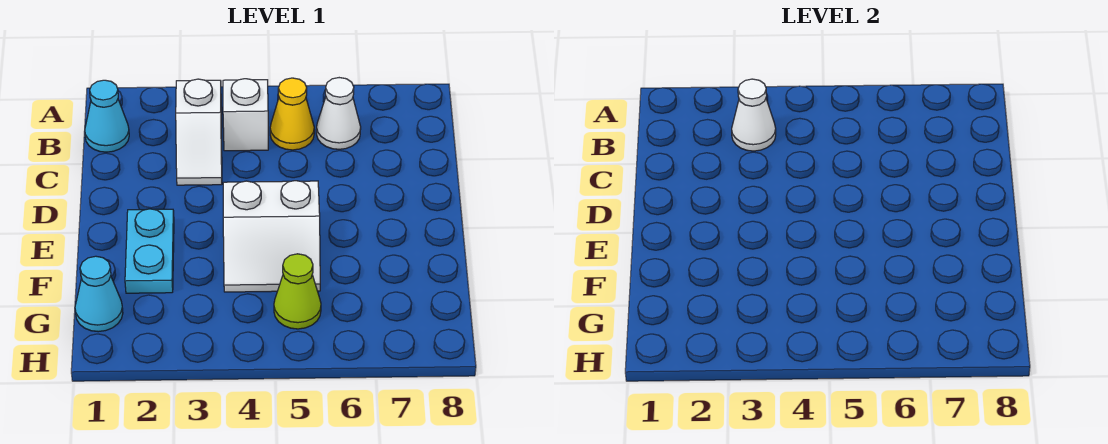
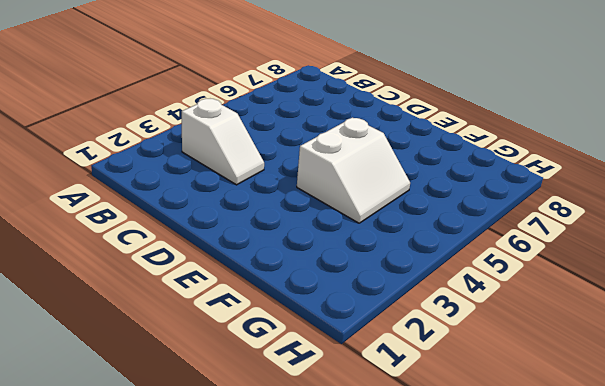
none -> cyan 1x1 cone [85,80,129,152]
none -> white 1x1 brick [223,79,268,151]

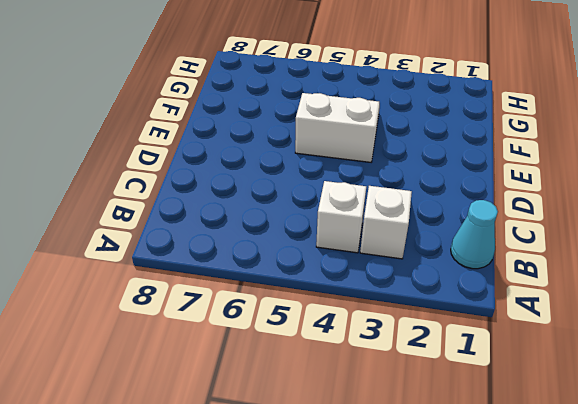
none -> yellow 1x1 cone [270,78,314,150]
none -> white 1x1 cone [316,78,361,149]

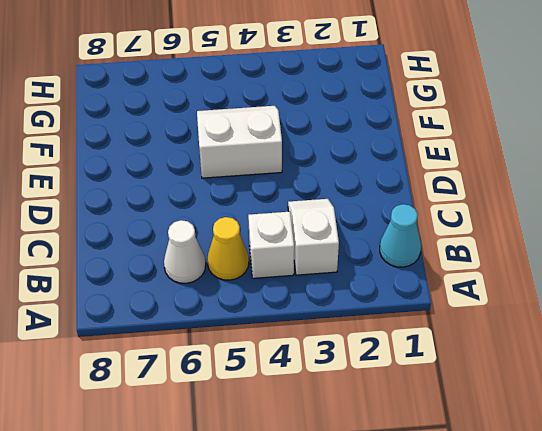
none -> cyan 1x2 plate [125,209,174,293]
none -> cyan 1x1 cone [75,256,123,332]

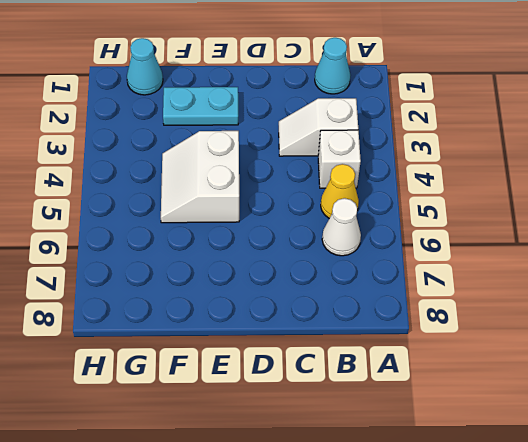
none -> lime 1x1 cone [274,254,321,329]
none -> white 1x1 cone [732,79,776,151]

